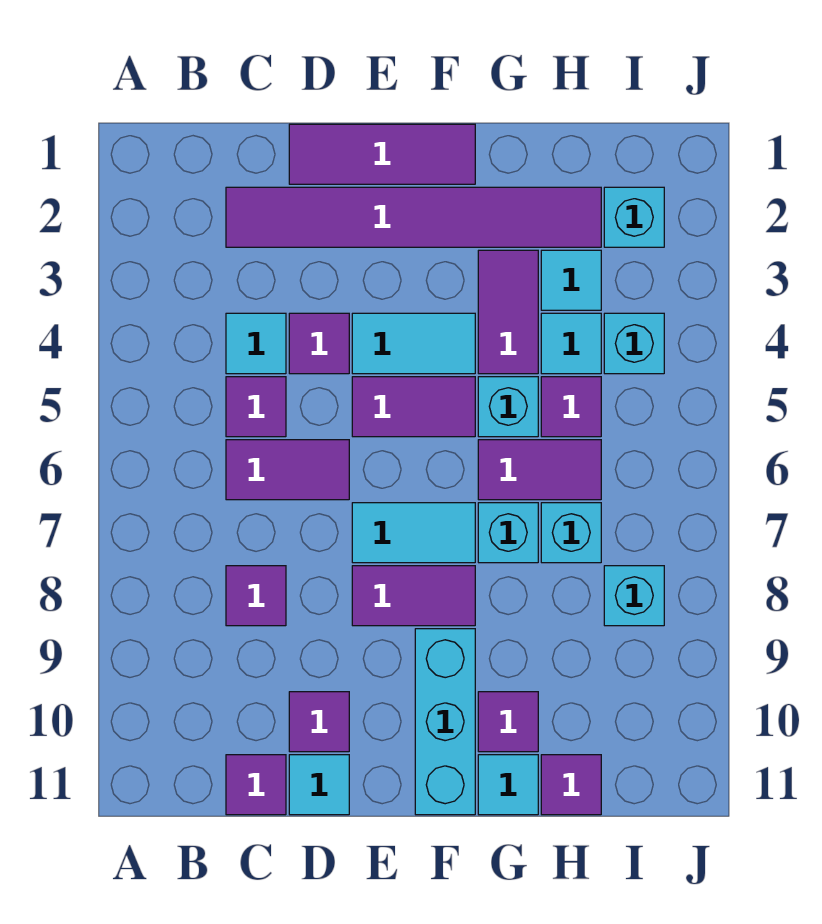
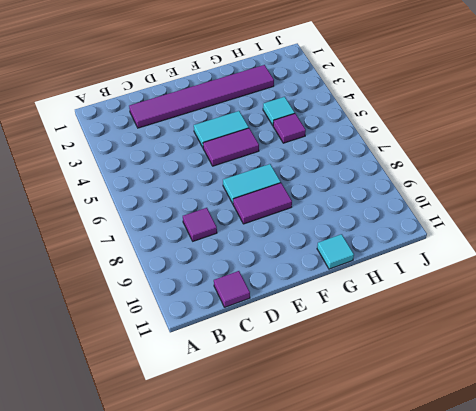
none -> cyan 1x1 tile [226,313,286,374]
none -> purple 1x1 tile [226,377,286,437]
none -> purple 1x2 tile [226,440,349,500]

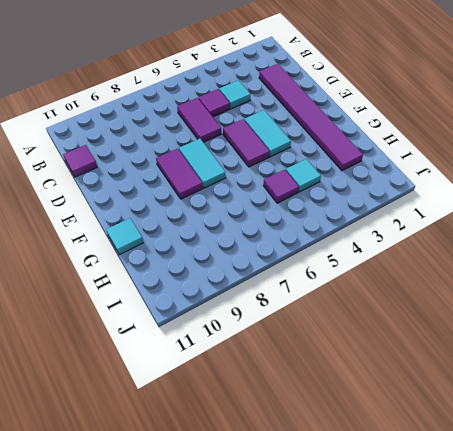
none -> purple 1x1 tile [226,566,286,626]
none -> purple 1x3 tile [289,124,475,184]
none -> purple 1x1 tile [289,313,349,374]

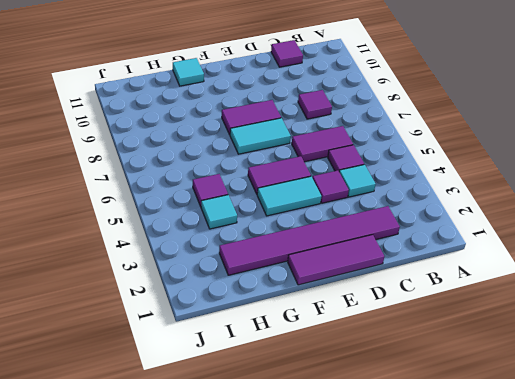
none -> purple 1x1 tile [289,692,349,752]
none -> cyan 1x1 tile [289,755,349,815]
none -> cyan 1x3 brick [415,629,475,815]

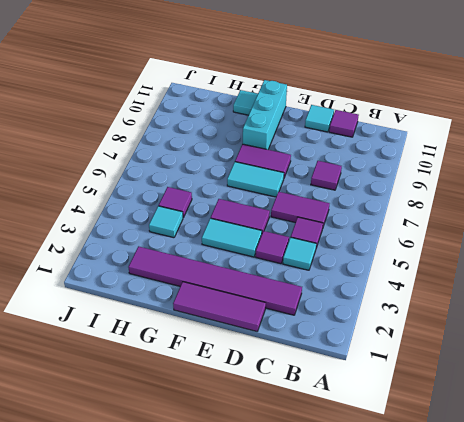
none -> purple 1x1 tile [289,692,349,752]
none -> purple 1x2 tile [478,250,538,374]
none -> cyan 1x1 brick [478,377,538,437]

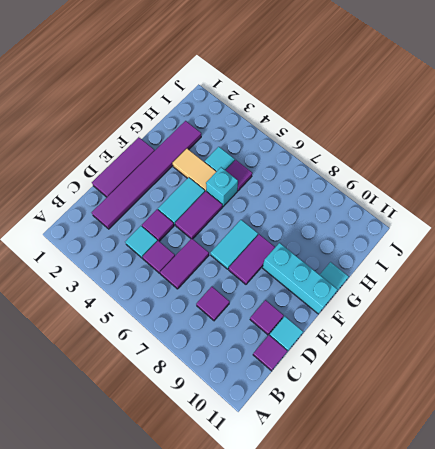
tan 1x2 tile [173,149,216,191] -> purple 1x2 tile [478,250,538,374]
none -> purple 1x2 tile [478,440,601,500]
none -> cyan 1x1 brick [478,503,538,563]
none -> purple 1x1 tile [478,692,538,752]

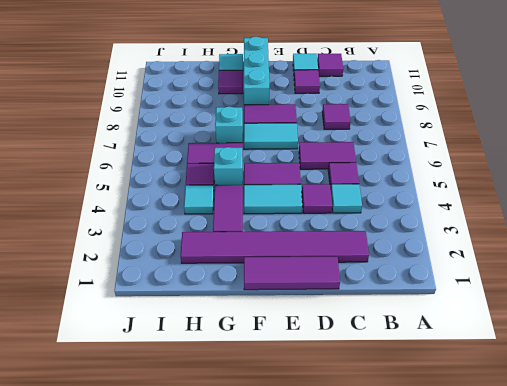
none -> cyan 1x1 tile [541,250,601,310]
none -> cyan 1x1 brick [541,503,601,563]
none -> purple 1x1 tile [541,755,601,815]

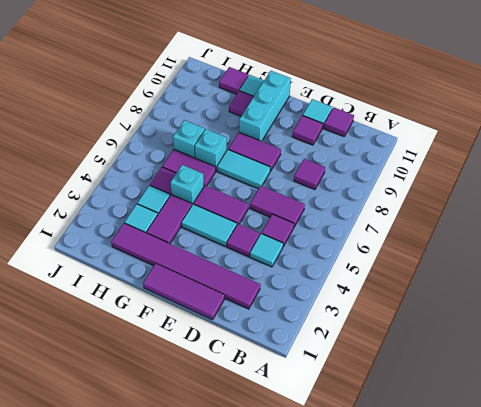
none -> cyan 1x1 brick [604,187,664,247]
none -> cyan 1x1 brick [604,313,664,374]
none -> cyan 1x1 brick [604,566,664,626]

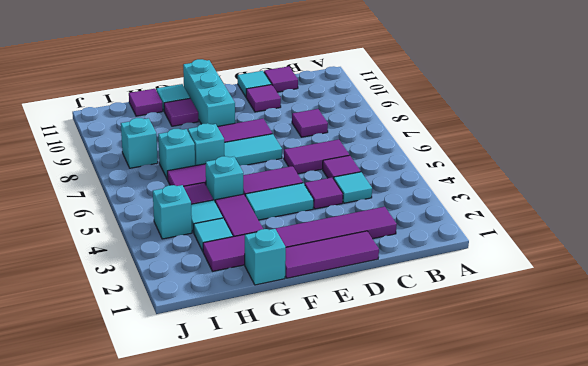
cyan 1x1 brick [245,229,286,285] -> cyan 1x1 brick moved to [604,187,664,247]

